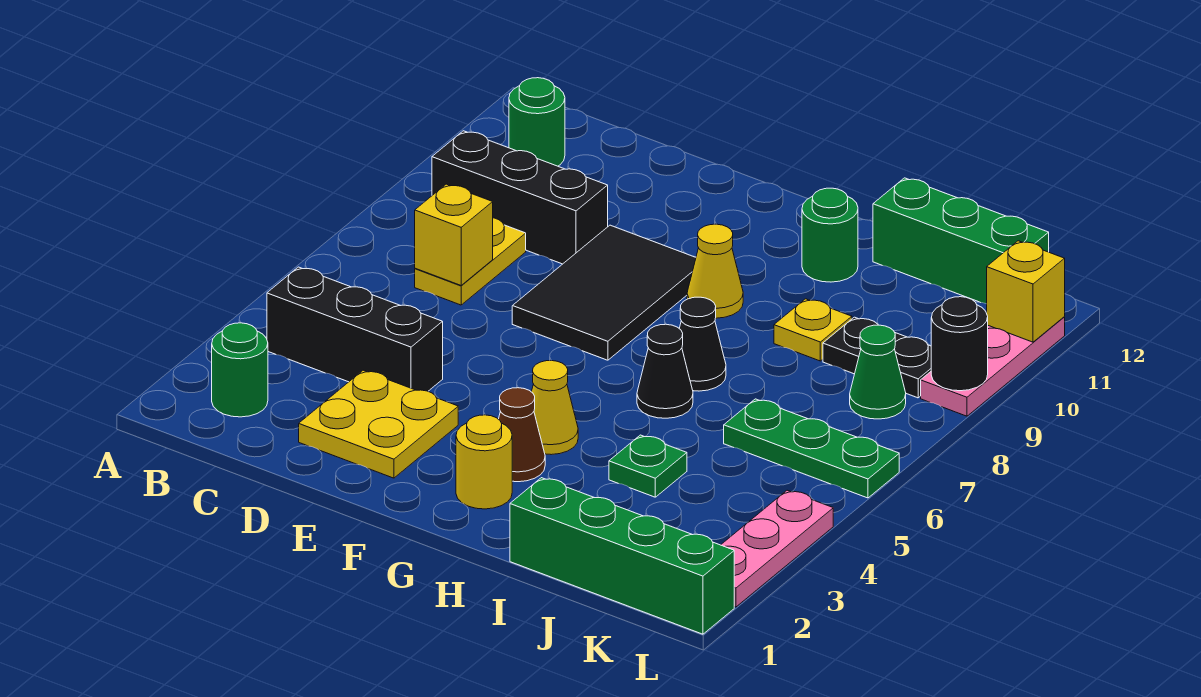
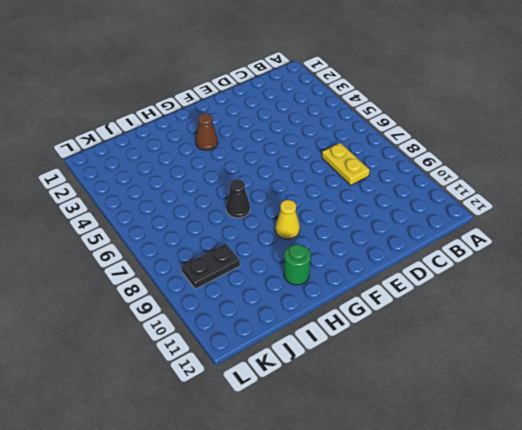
none -> green 1x1 round brick [212,323,268,417]
none -> black 1x3 brick [267,267,443,391]
none -> black 1x3 brick [432,131,608,264]

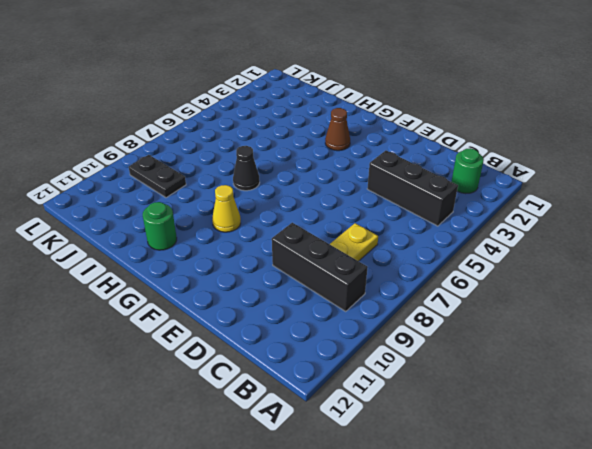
none -> green 1x1 round brick [509,78,565,166]
none -> yellow 2x2 plate [299,370,458,478]
none -> black 2x3 tile [512,225,696,360]

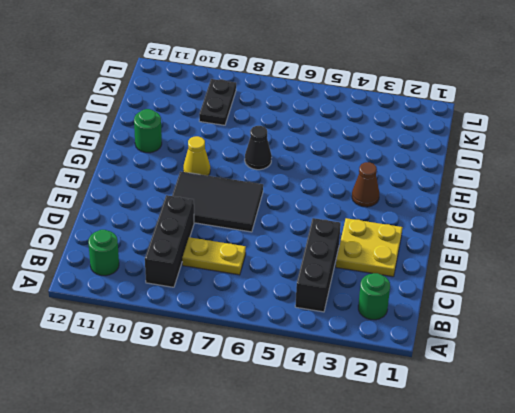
none -> yellow 1x1 round brick [456,415,512,509]
none -> yellow 1x1 cone [532,361,578,455]
none -> black 1x1 cone [637,324,693,418]

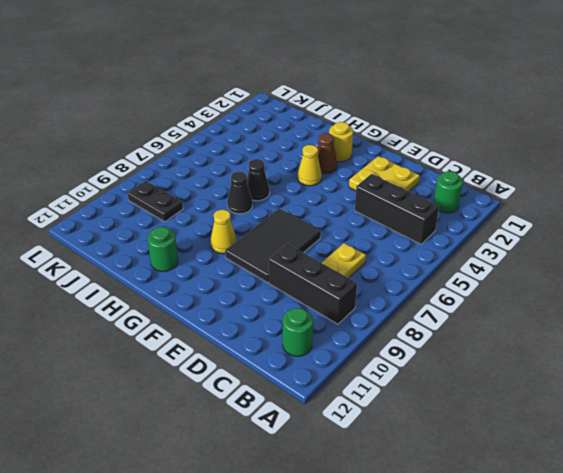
none -> green 1x4 brick [510,478,734,634]
none -> green 1x1 plate [609,435,687,497]
none -> yellow 1x1 plate [774,299,852,361]

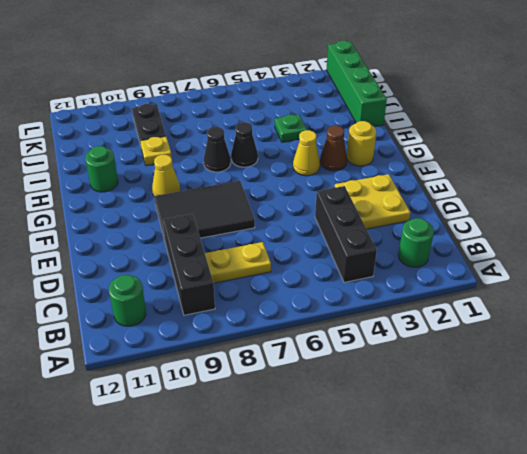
none -> green 1x3 brick [873,178,1049,304]
none -> green 1x3 plate [724,399,899,498]
none -> green 1x1 cone [850,325,906,419]

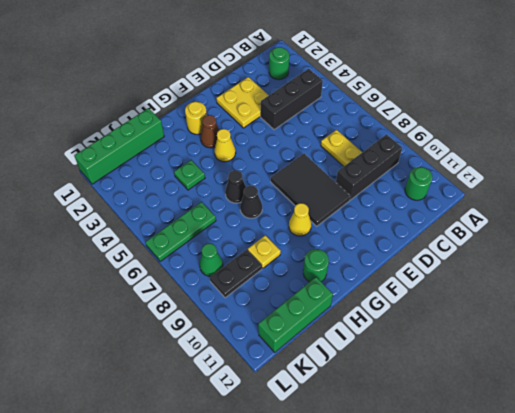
none -> pink 1x3 plate [721,490,833,607]
none -> pink 1x3 plate [921,317,1065,416]
none -> yellow 1x1 brick [415,184,493,285]

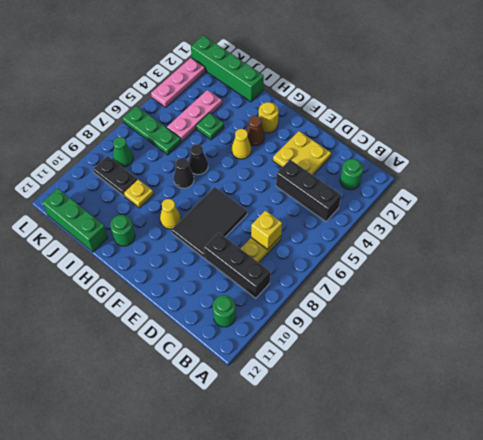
pink 1x3 plate [167,90,222,142] -> pink 1x3 plate moved to [921,317,1065,416]
none -> black 1x1 round brick [931,297,988,391]
none -> yellow 1x1 brick [987,241,1065,342]

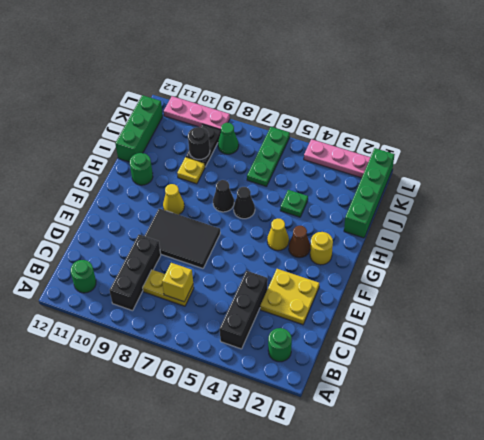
black 1x1 round brick [188,127,210,160] -> black 1x1 round brick moved to [931,297,988,391]
none -> yellow 1x1 brick [987,241,1065,342]

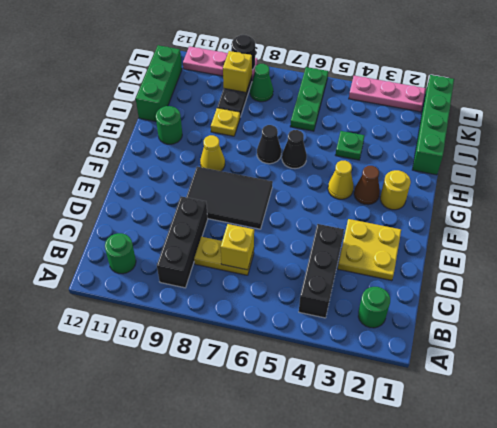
yellow 1x1 brick [223,51,252,92] -> yellow 1x1 brick moved to [987,241,1065,342]

